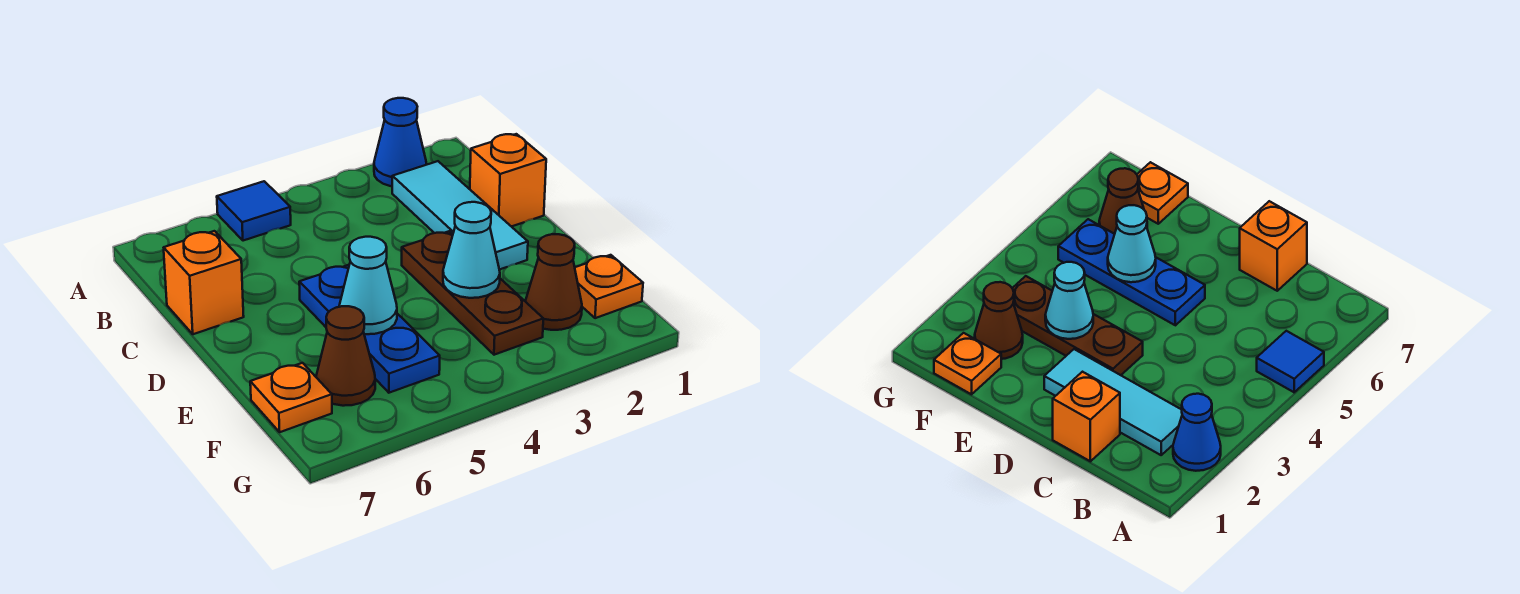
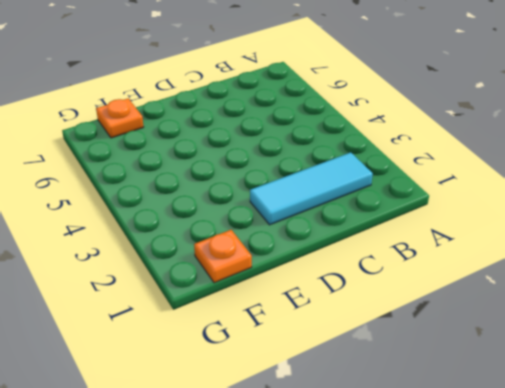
none -> blue 1x1 cone [374,98,427,186]
none -> blue 1x1 tile [217,181,291,241]
none -> orange 1x1 brick [470,134,546,227]

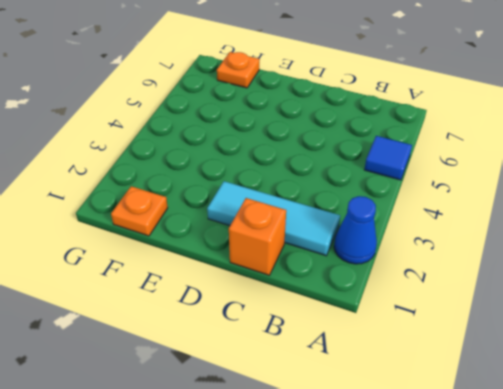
none -> orange 1x1 brick [164,231,244,334]
none -> brown 1x3 plate [402,231,543,355]
none -> blue 1x3 plate [299,265,440,393]

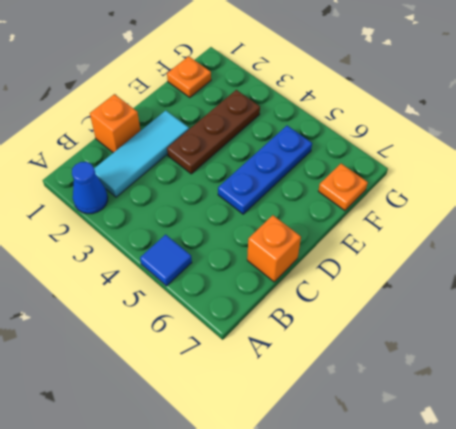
none -> brown 1x1 cone [525,234,582,330]
none -> brown 1x1 cone [316,306,375,406]
none -> cyan 1x1 cone [443,202,500,298]

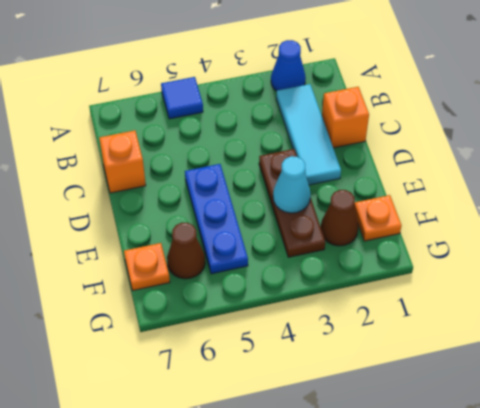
none -> cyan 1x1 cone [339,237,397,334]

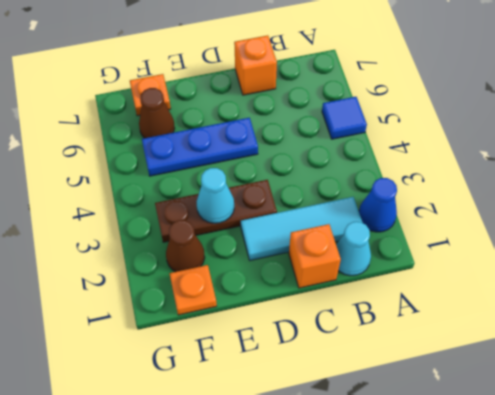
cyan 1x1 cone [336,222,371,276] -> cyan 1x1 cone moved to [339,237,397,334]

